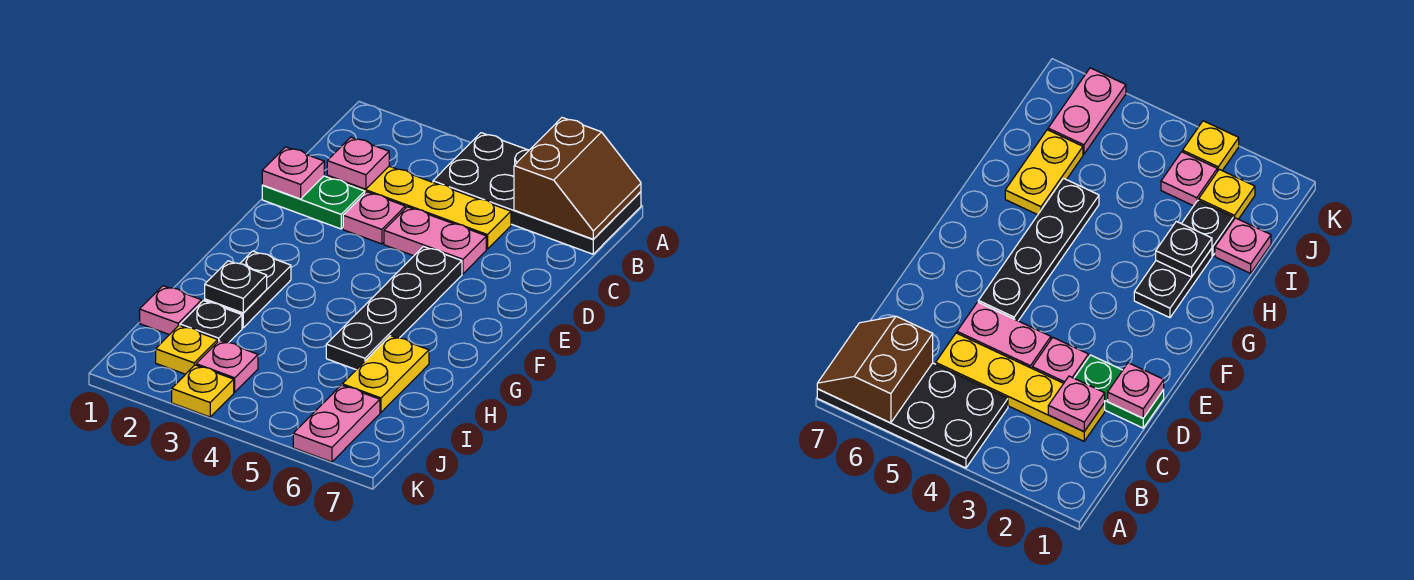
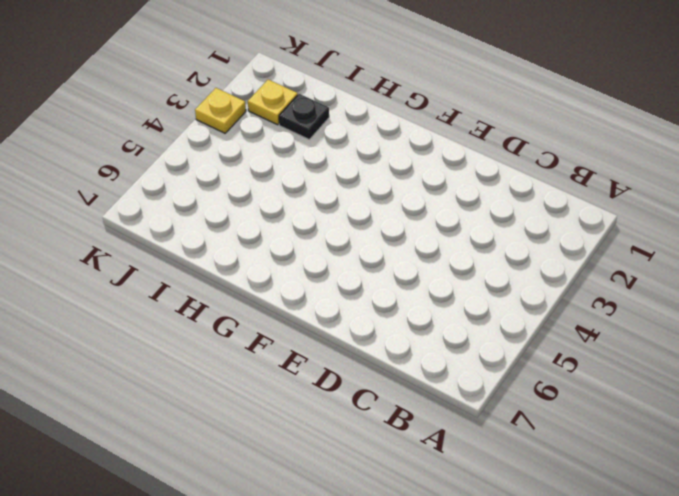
none -> black 2x4 plate [433,133,641,254]
none -> yellow 1x4 plate [327,166,511,249]
none -> green 1x2 plate [262,176,365,229]

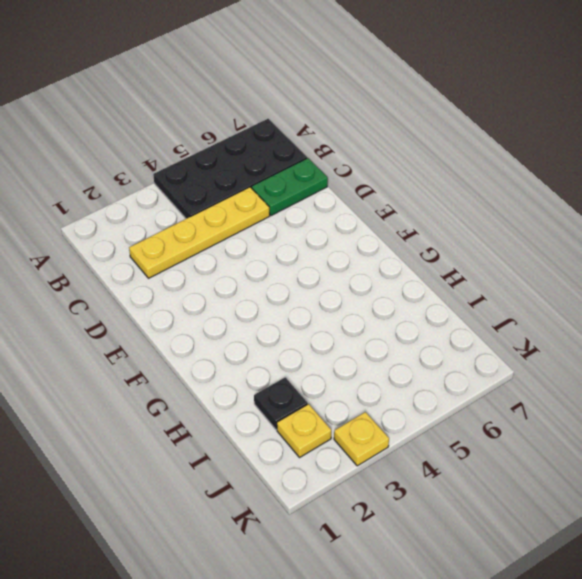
green 1x2 plate [252,158,328,216] -> green 1x2 plate moved to [262,176,365,229]
none -> pink 1x1 plate [343,192,405,244]
none -> pink 1x2 plate [384,207,486,274]
none -> black 1x4 plate [326,247,462,370]

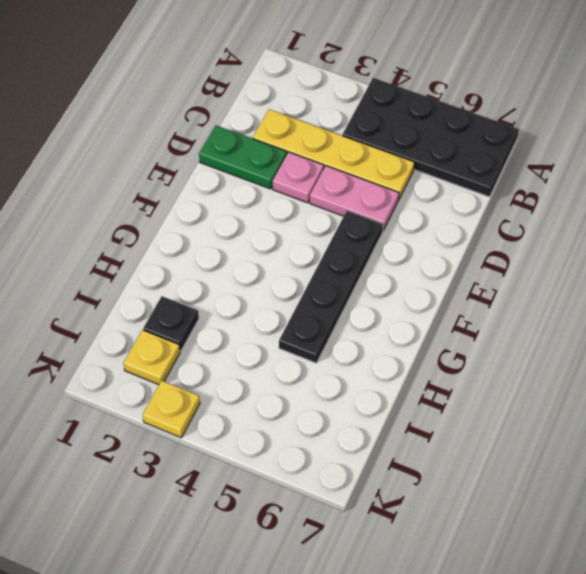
none -> black 1x2 plate [204,251,291,328]
none -> yellow 1x2 plate [342,336,429,412]
none -> pink 1x1 plate [140,286,202,335]

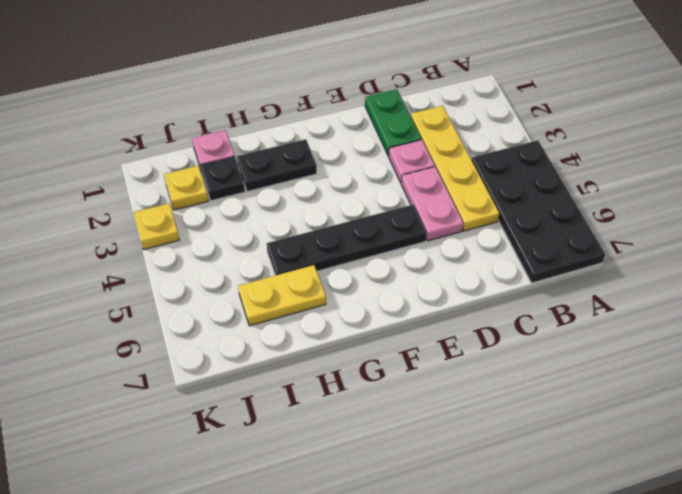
none -> pink 1x1 plate [196,340,258,392]
none -> pink 1x2 plate [293,385,380,462]
none -> brown 2x2 slope [514,118,641,239]

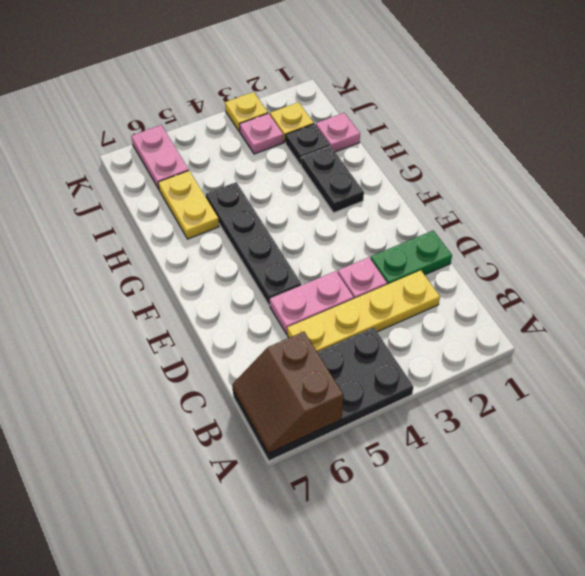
none -> pink 1x1 plate [327,137,389,189]
none -> pink 1x1 plate [262,147,324,199]
none -> black 1x1 plate [205,261,267,313]

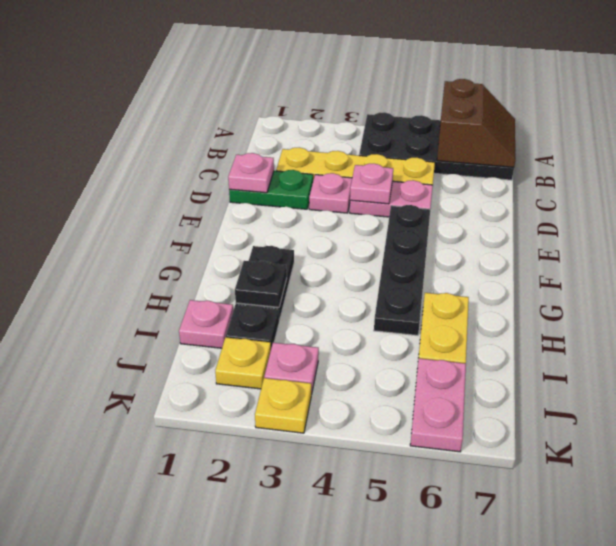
pink 1x1 plate [350,164,393,204] -> pink 1x1 plate moved to [327,137,389,189]

